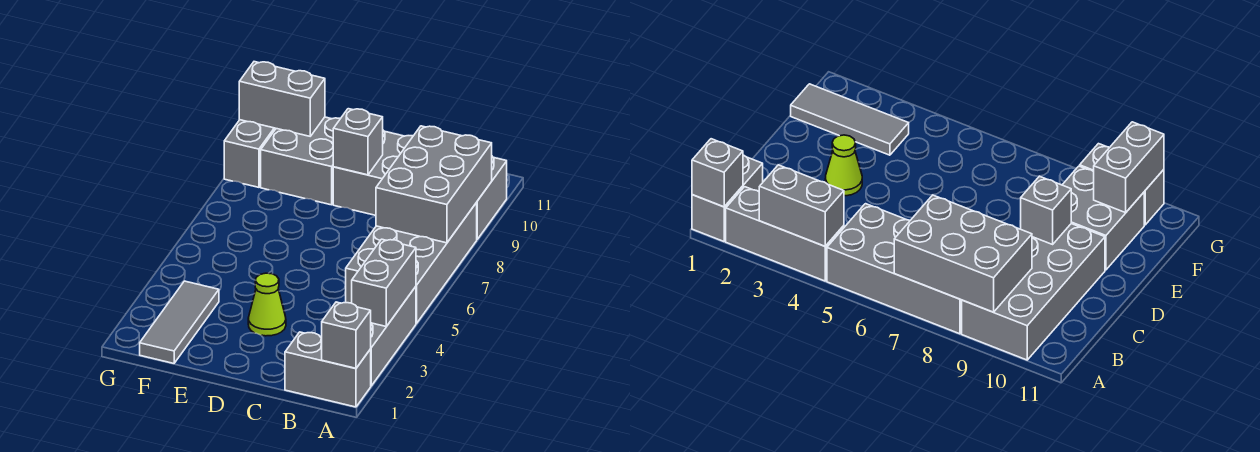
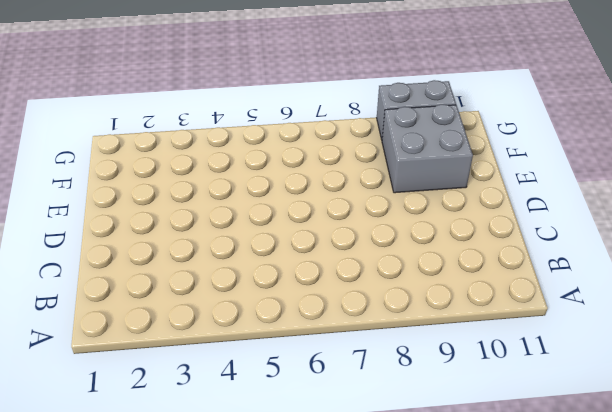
none -> grey 1x2 brick [285,332,371,407]
none -> grey 1x3 brick [371,287,416,386]
none -> grey 2x4 brick [346,203,477,323]

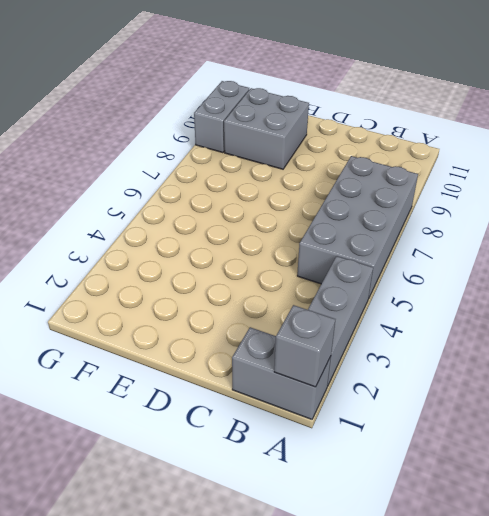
none -> grey 2x4 brick [333,131,507,239]
none -> lime 1x1 cone [248,273,286,336]
none -> grey 1x3 tile [140,281,219,363]

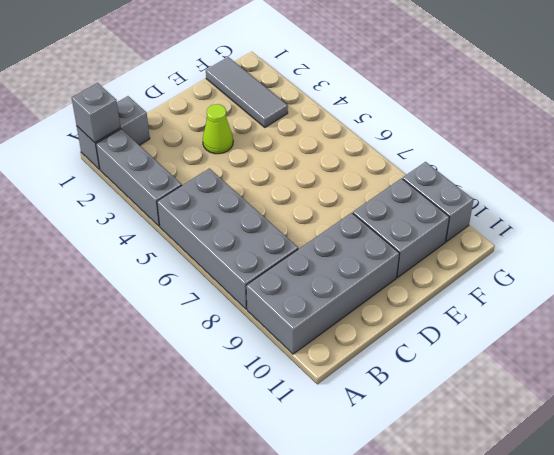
none -> grey 1x2 brick [352,239,416,326]
none -> grey 2x3 brick [376,126,492,243]
none -> grey 1x1 brick [333,109,383,175]

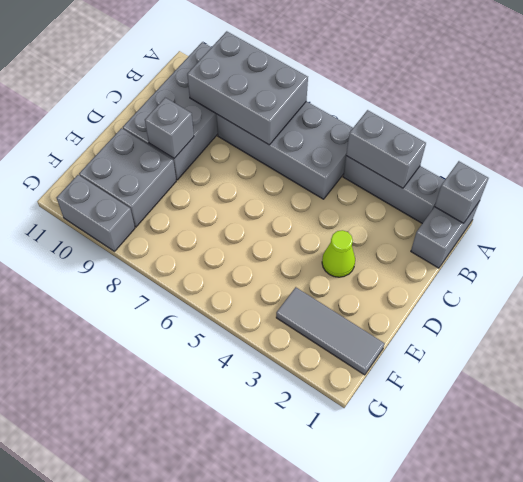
none -> grey 1x2 brick [239,62,325,136]

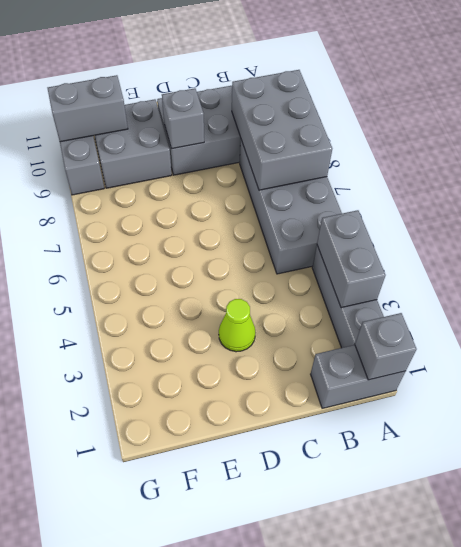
none -> grey 1x3 tile [140,281,219,363]

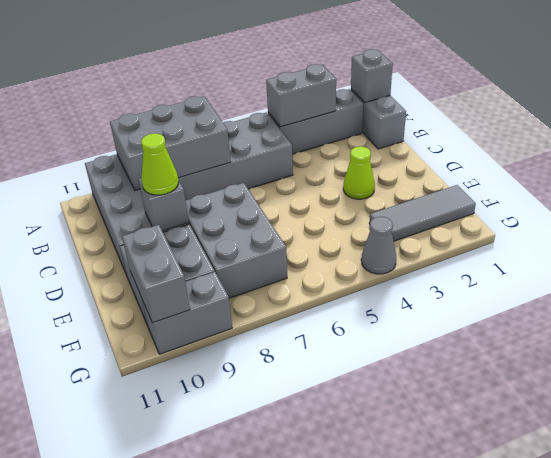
grey 2x3 brick [185,183,287,298] -> none
lime 1x1 cone [141,133,179,195] -> none
grey 1x1 cone [361,217,396,274] -> none

